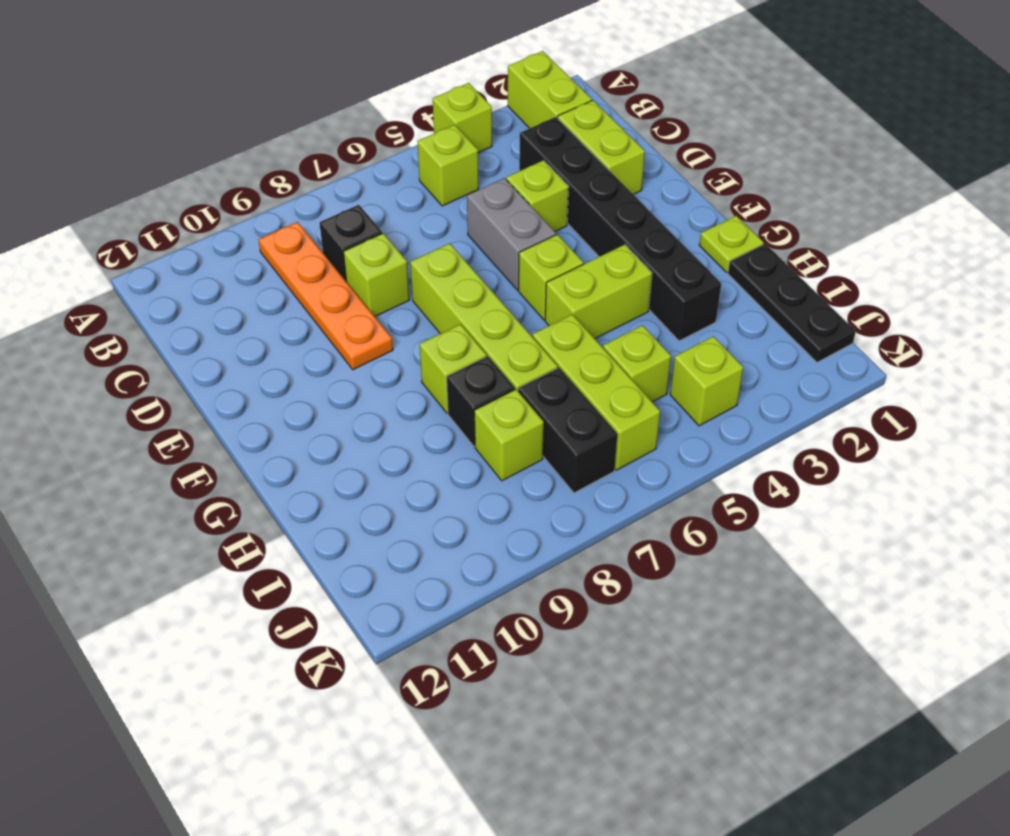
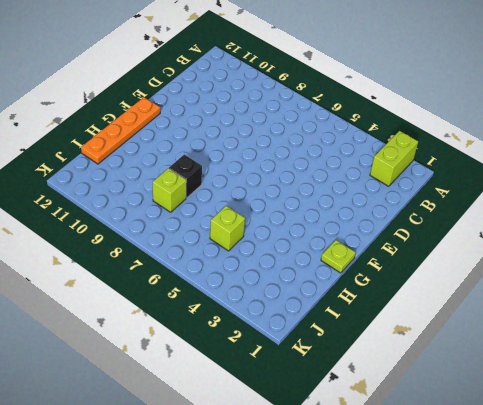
orange 1x4 plate [81,97,160,164] -> orange 1x4 plate moved to [258,222,393,370]
none -> lime 1x1 brick [433,83,492,153]
none -> lime 1x1 brick [417,125,479,206]
none -> lime 1x2 brick [558,100,645,194]

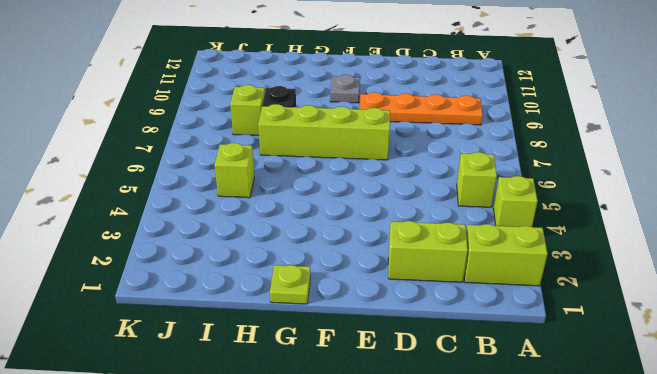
grey 1x1 plate [330,75,360,103] -> none
none -> black 1x6 brick [519,117,721,341]
none -> black 1x1 brick [320,205,382,281]
none -> lime 1x1 brick [506,160,569,231]

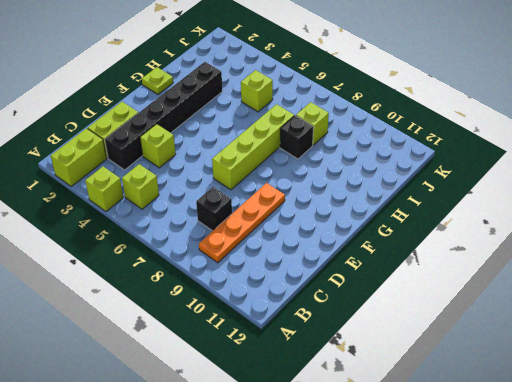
none -> grey 1x2 brick [467,178,556,290]
none -> lime 1x1 brick [343,233,409,316]
none -> lime 1x1 brick [519,234,584,320]

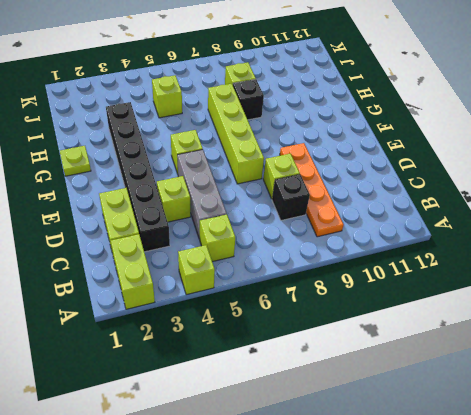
grey 1x3 brick [177,150,227,239] -> grey 1x2 brick [467,178,556,290]
none -> lime 1x2 brick [545,245,652,339]
none -> lime 1x1 brick [420,324,487,413]
none -> black 1x3 plate [728,244,856,362]

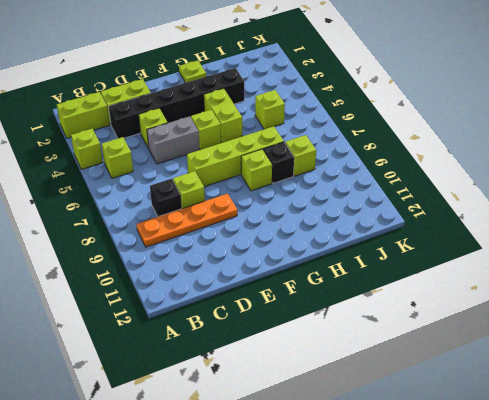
none -> black 1x3 plate [728,244,856,362]
none -> lime 1x3 brick [533,314,660,470]
none -> black 1x2 brick [518,368,617,493]

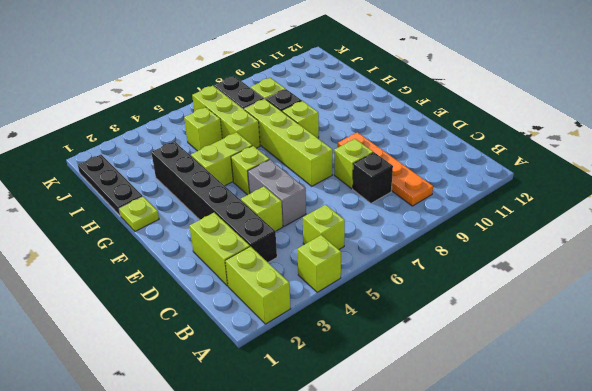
none -> lime 1x1 brick [670,336,743,426]

